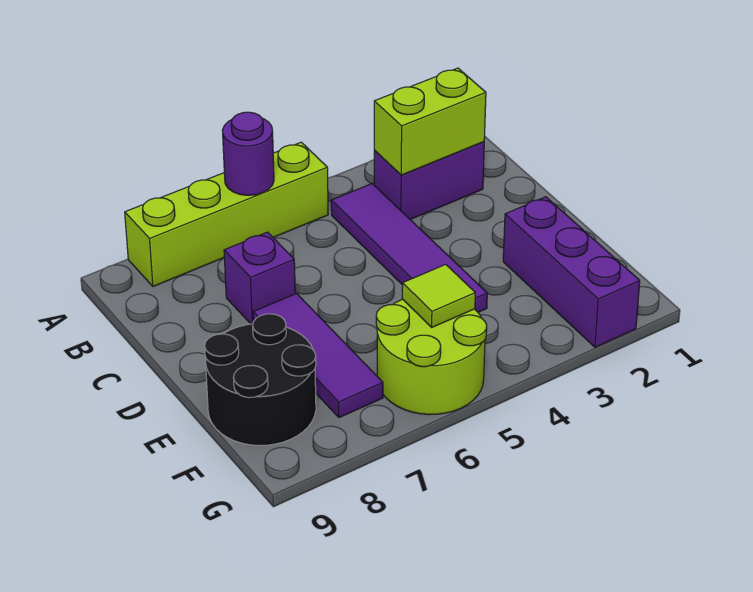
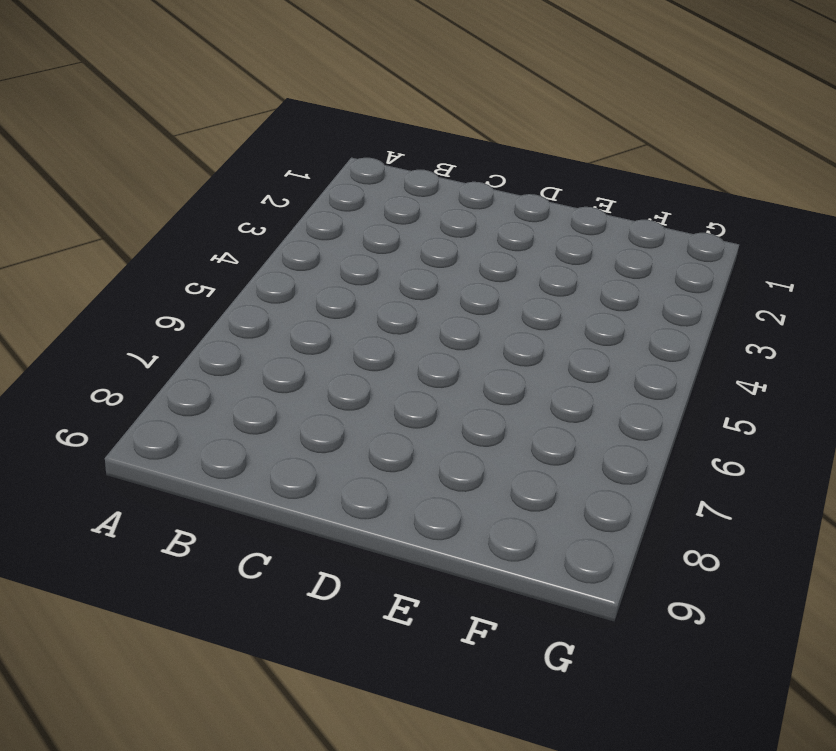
none -> lime 1x4 brick [125,142,328,287]
none -> purple 1x2 brick [374,142,484,219]

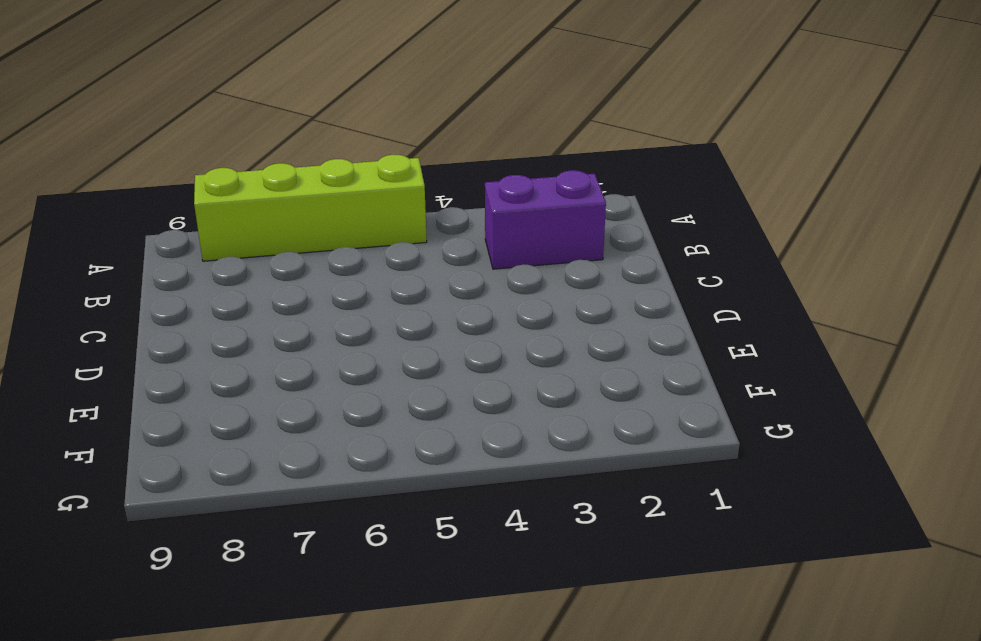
none -> purple 1x4 tile [331,184,487,312]
none -> purple 1x1 brick [224,232,295,324]

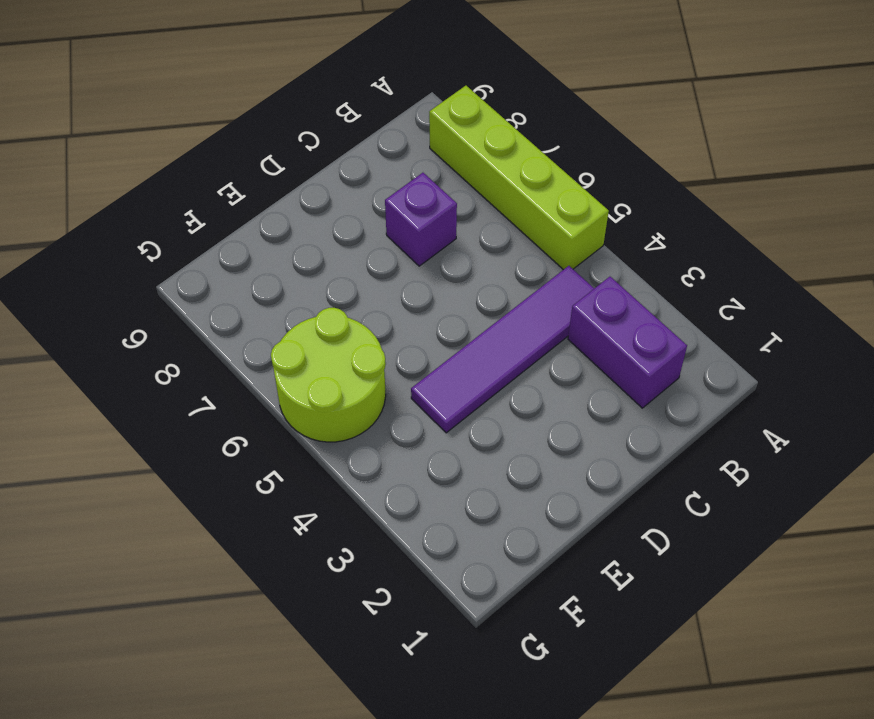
none -> purple 1x3 tile [253,294,383,418]
none -> purple 1x3 brick [503,197,640,347]

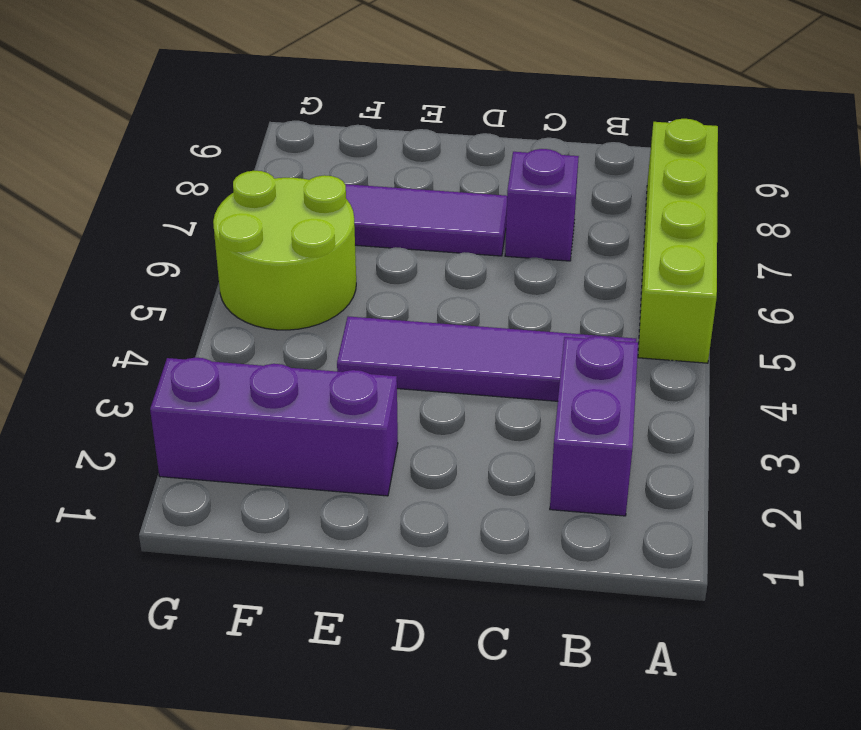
none -> black 2x2 round brick [205,314,316,445]
none -> purple 1x1 round brick [222,112,274,195]

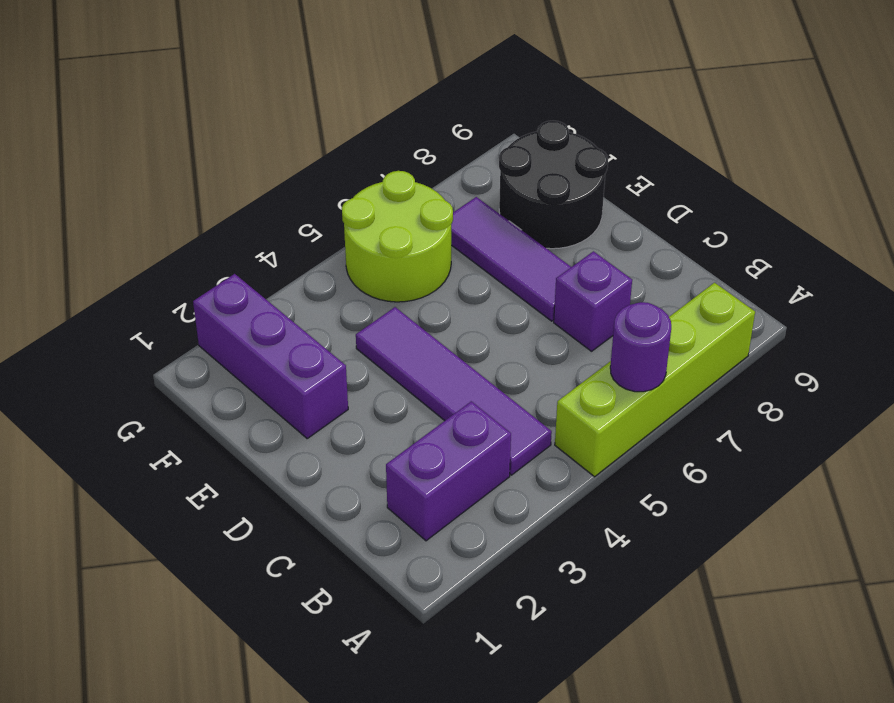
none -> lime 1x2 brick [374,68,486,175]
none -> lime 1x1 tile [402,264,475,327]

